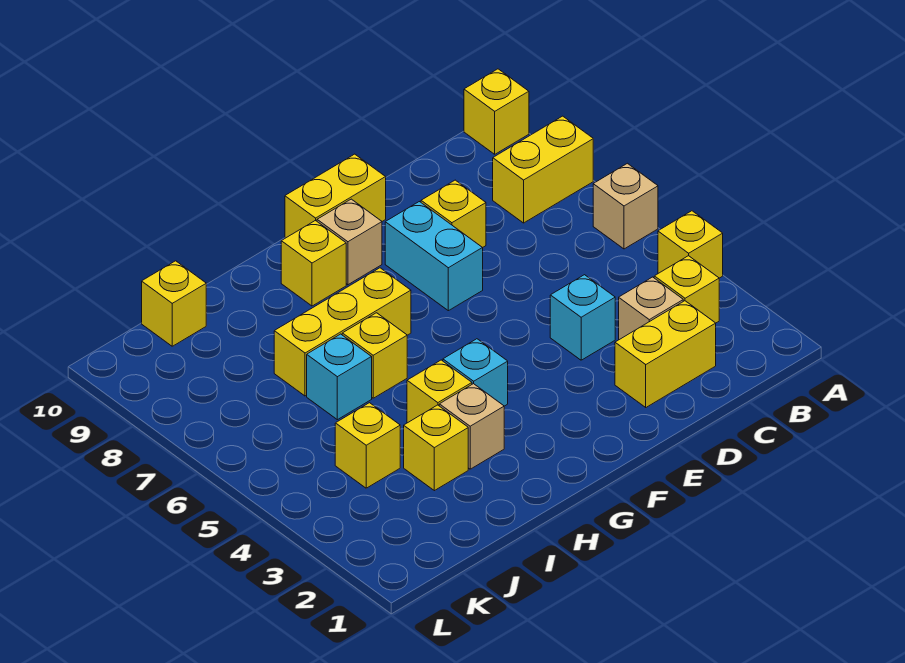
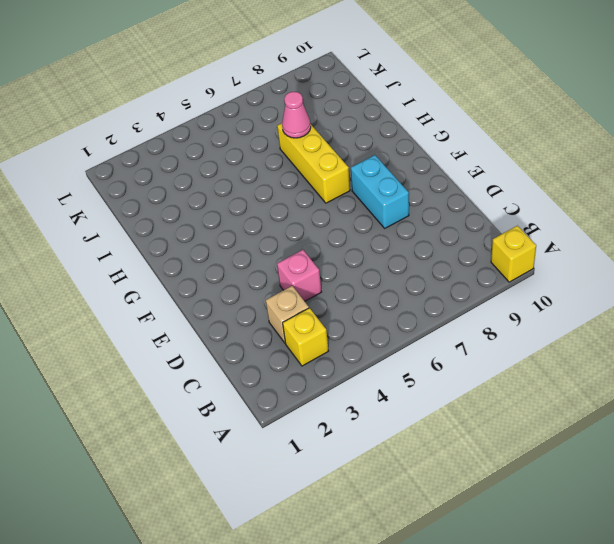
pink 1x1 brick [277,250,321,301] -> cyan 1x1 brick [550,275,615,360]
cyan 1x2 brick [351,155,409,228] -> cyan 1x2 brick turned to [385,202,483,311]
pink 1x1 cone [282,92,311,138] -> none
none -> yellow 1x1 brick [658,211,723,278]
none -> tan 1x1 brick [593,163,658,249]
none -> yellow 1x2 brick [493,116,593,223]

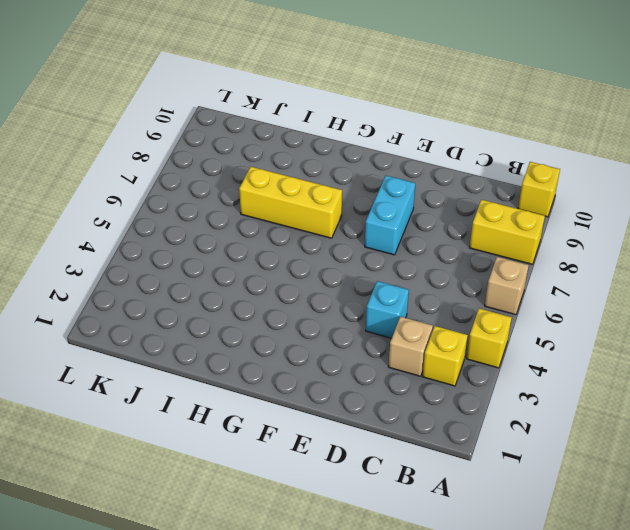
none -> yellow 1x2 brick [615,301,716,407]
none -> yellow 1x1 brick [421,180,486,248]
none -> yellow 1x2 brick [285,154,386,238]

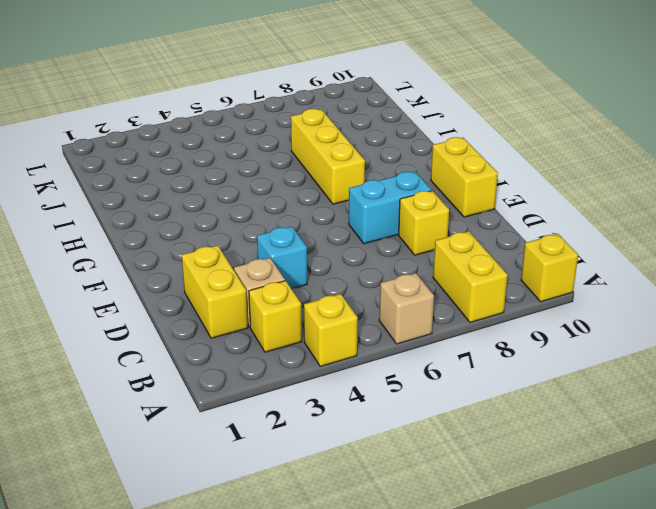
none -> tan 1x1 brick [317,199,382,285]
none -> cyan 1x1 brick [443,339,508,406]
none -> yellow 1x1 brick [281,220,346,306]

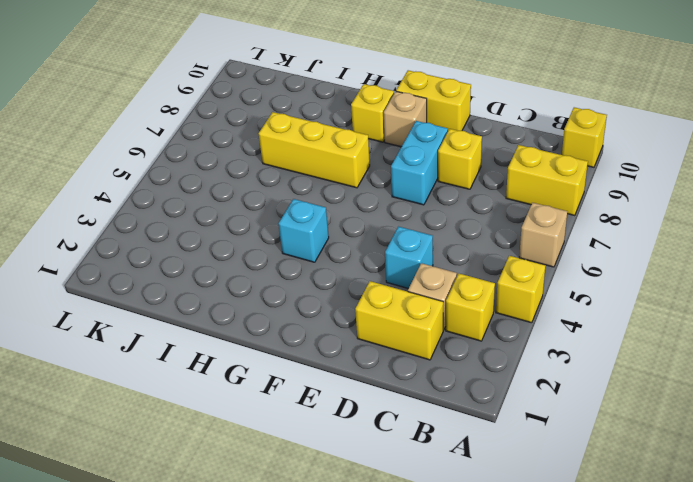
none -> tan 1x1 brick [439,384,504,469]
none -> yellow 1x1 brick [407,360,472,423]
none -> yellow 1x1 brick [342,313,407,398]

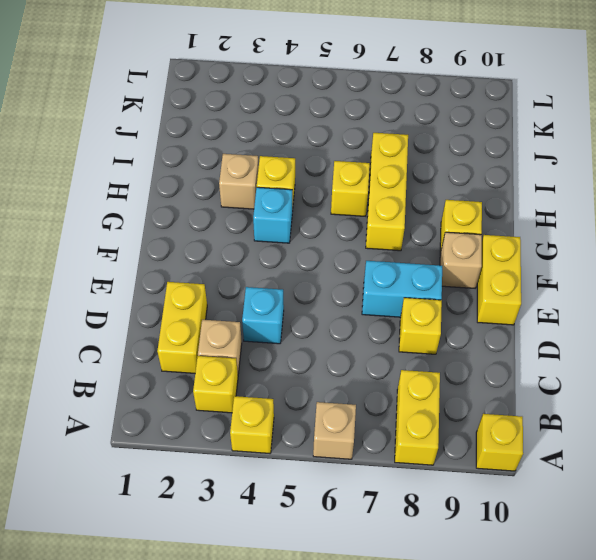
none -> yellow 1x1 brick [404,405,468,491]
none -> cyan 1x1 brick [307,334,372,420]
none -> yellow 1x1 brick [335,403,400,488]

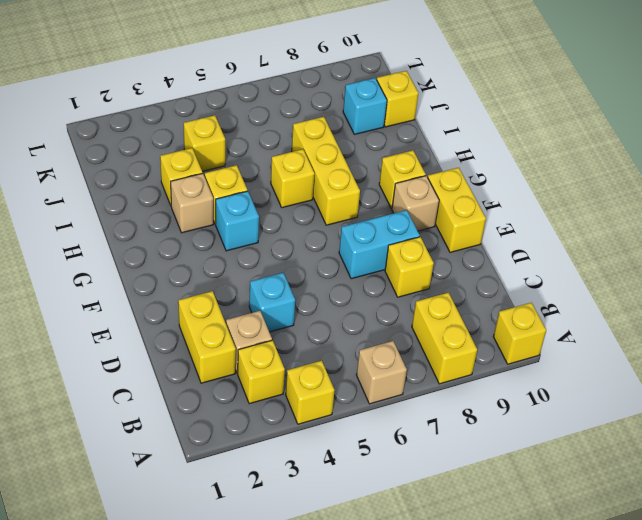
cyan 1x1 brick [343,78,387,134] -> cyan 1x1 brick moved to [307,334,372,420]

